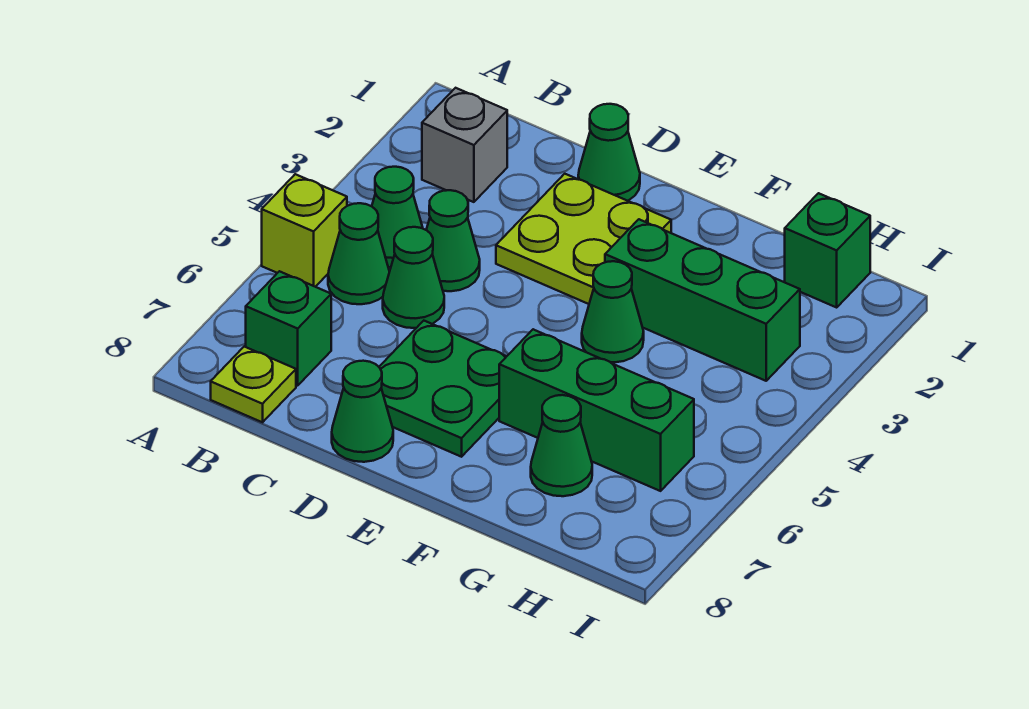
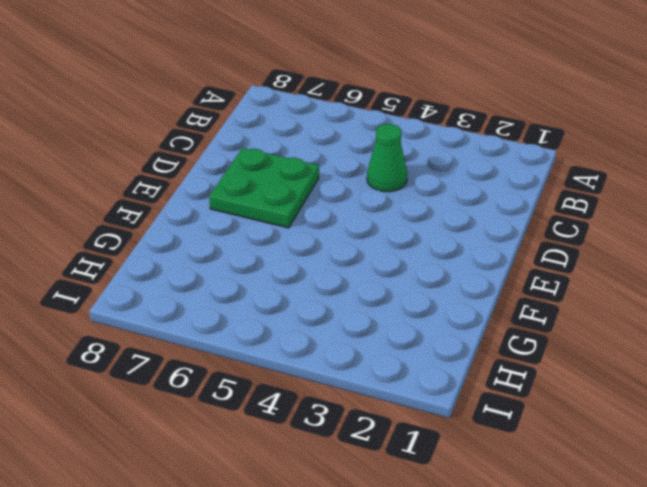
none -> lime 1x1 brick [262,174,347,287]
none -> grey 1x1 brick [422,88,507,202]
none -> green 1x1 cone [372,167,423,267]

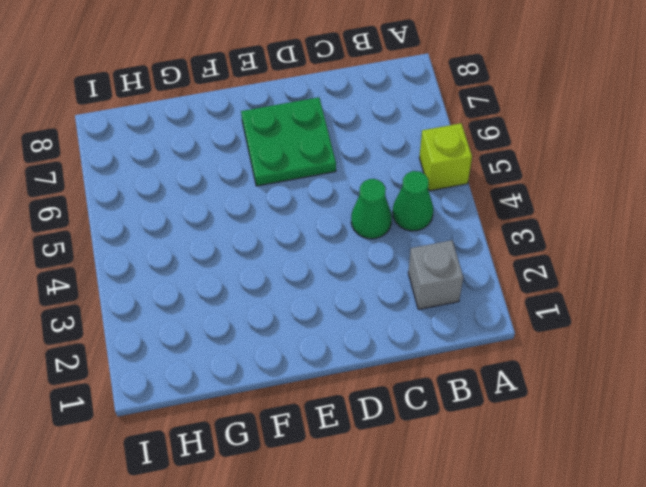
none -> green 1x1 cone [328,203,390,304]
none -> green 1x1 brick [246,271,331,386]
none -> lime 1x1 plate [211,347,296,422]

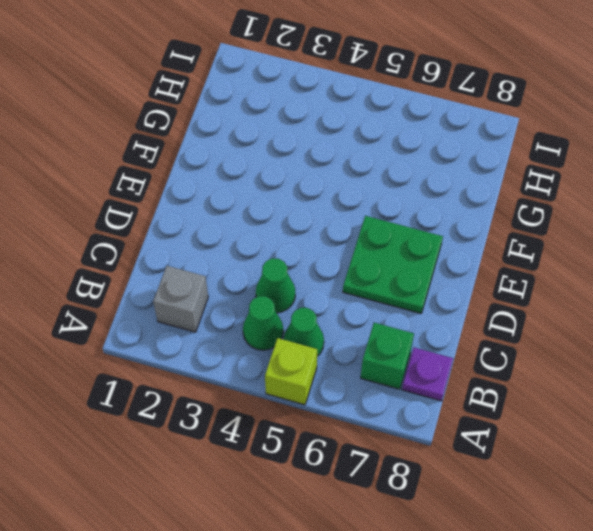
purple 1x1 plate [402,348,453,401] -> lime 1x1 plate [211,347,296,422]
none -> green 1x1 cone [383,227,444,328]
none -> green 1x1 cone [578,104,640,201]
none -> lime 2x2 plate [496,174,671,304]

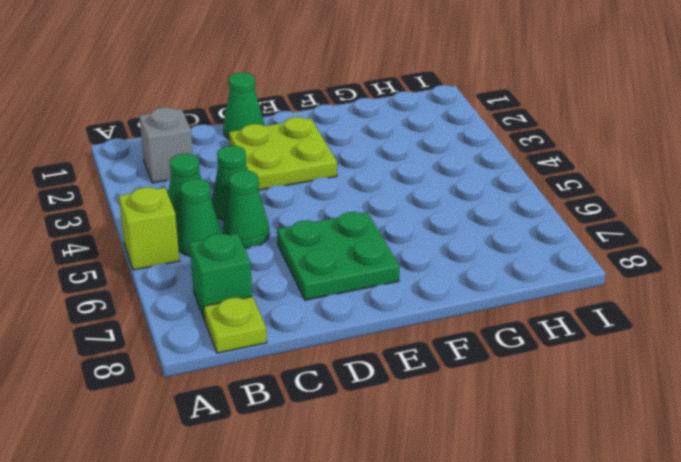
none -> green 1x1 cone [332,361,393,462]
none -> green 1x3 brick [605,219,800,381]
none -> green 1x1 cone [582,261,644,362]

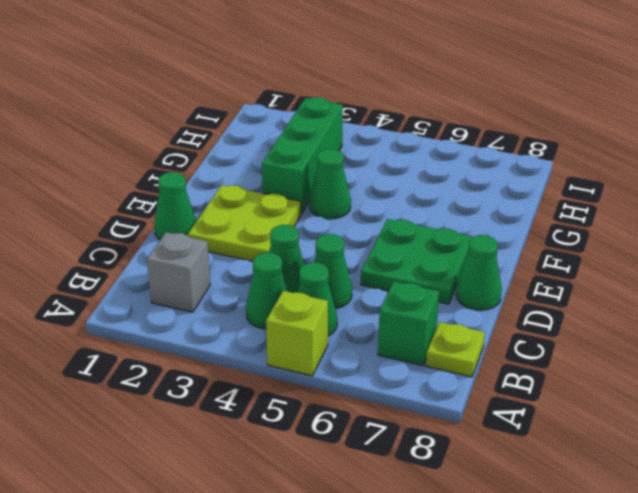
none -> green 1x3 brick [499,329,694,491]
none -> green 1x1 cone [531,395,592,496]
none -> green 1x1 brick [785,193,870,307]

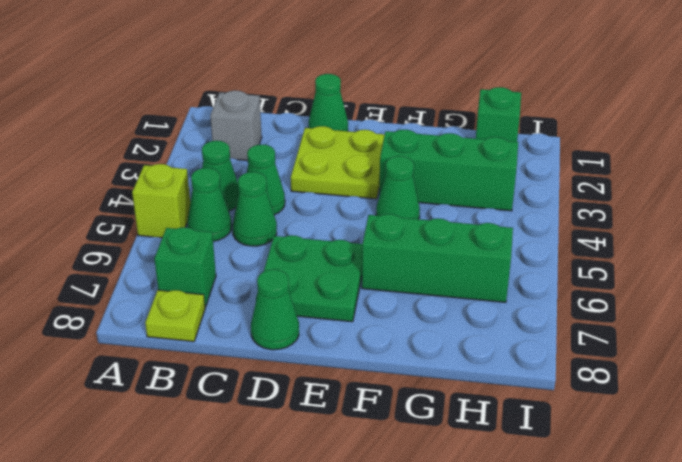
none -> green 1x1 cone [531,395,592,496]

